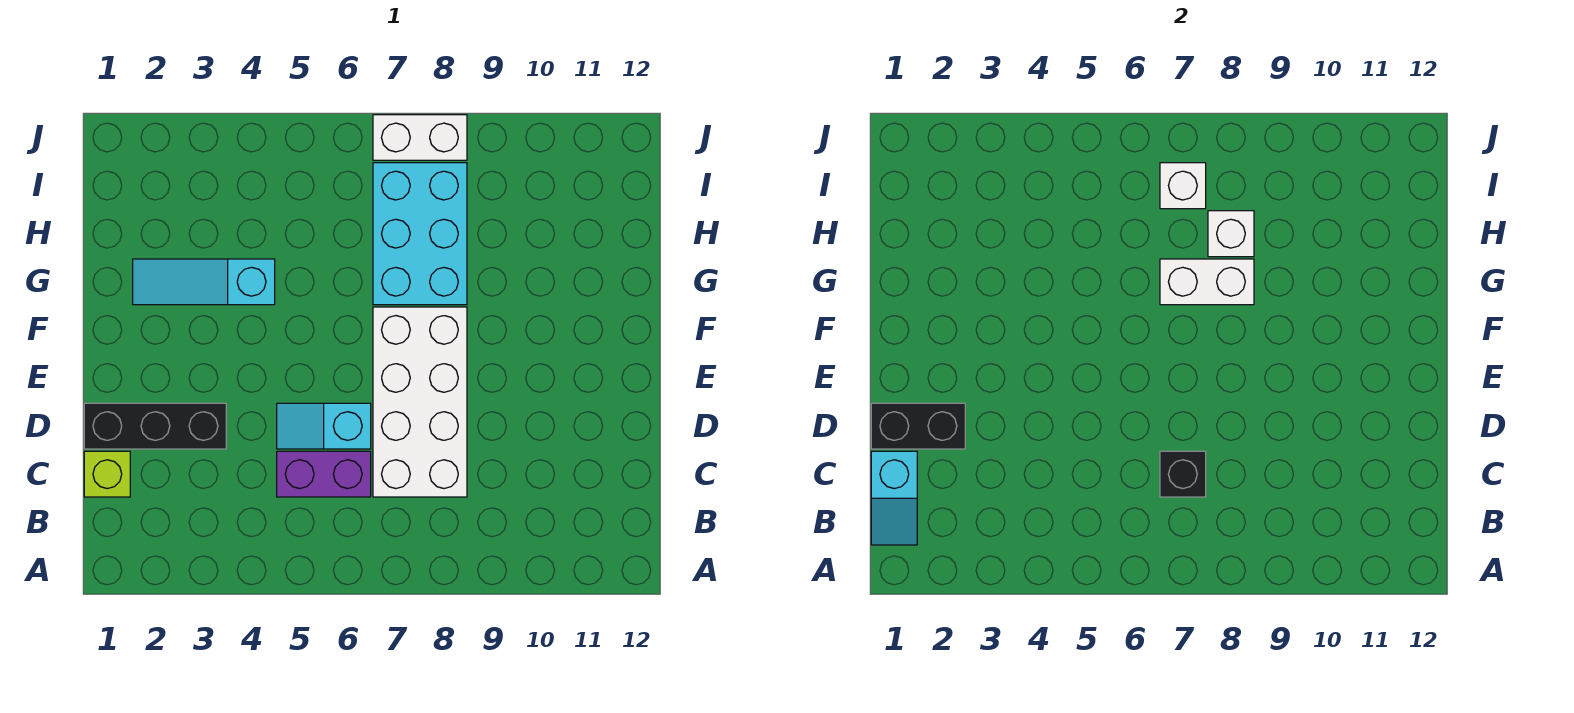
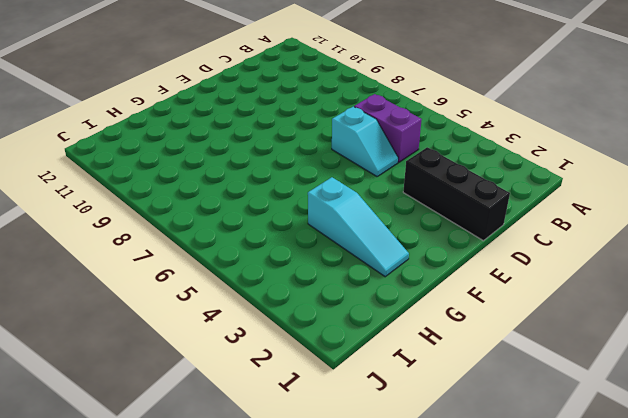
none -> lime 1x1 brick [84,451,130,497]
none -> white 2x4 brick [373,307,467,497]
none -> cyan 2x3 brick [373,163,467,305]

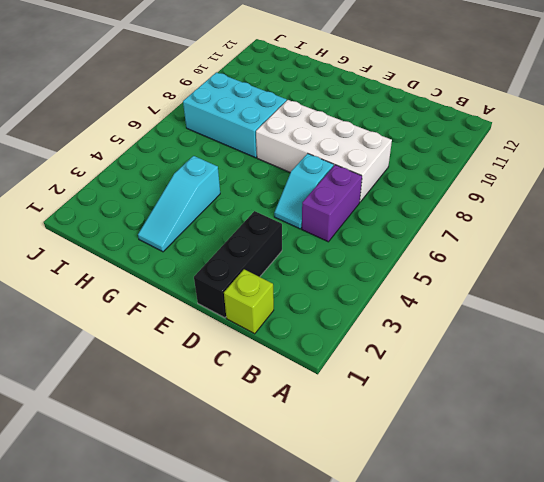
none -> white 1x2 brick [373,115,467,160]
none -> cyan 1x2 slope [871,451,917,545]
none -> black 1x1 brick [1160,451,1206,497]

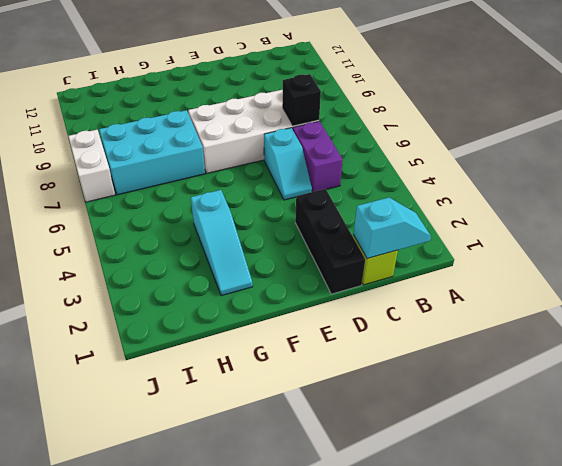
none -> black 1x2 brick [871,403,965,449]
none -> white 1x2 brick [1160,259,1254,305]
none -> white 1x1 brick [1208,211,1254,257]

